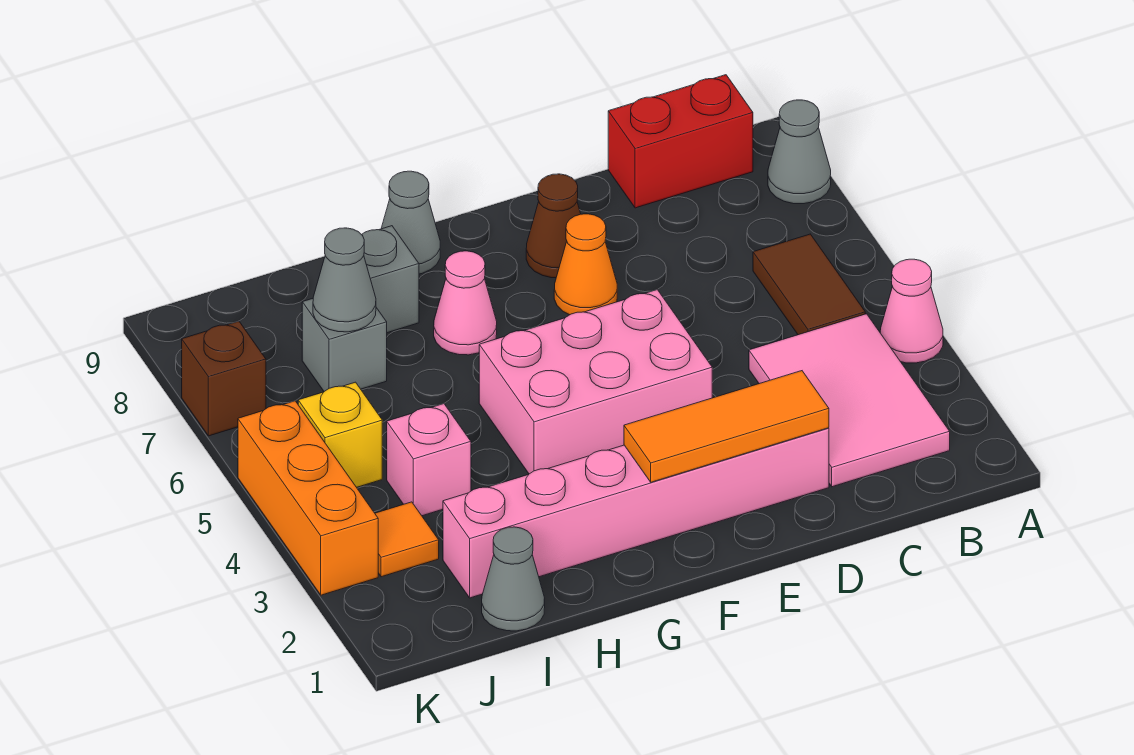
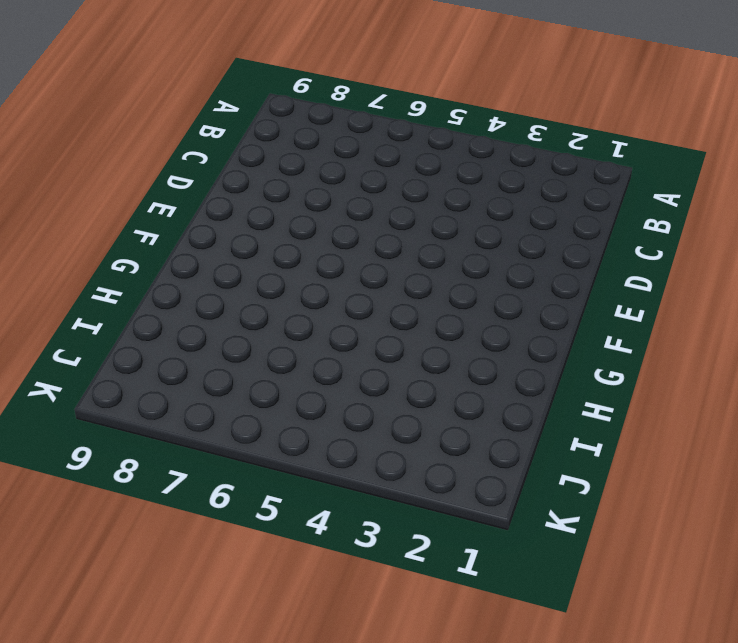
none -> pink 1x1 cone [880,259,943,363]
none -> grey 1x1 cone [768,100,831,204]
none -> pink 2x3 tile [749,314,950,487]

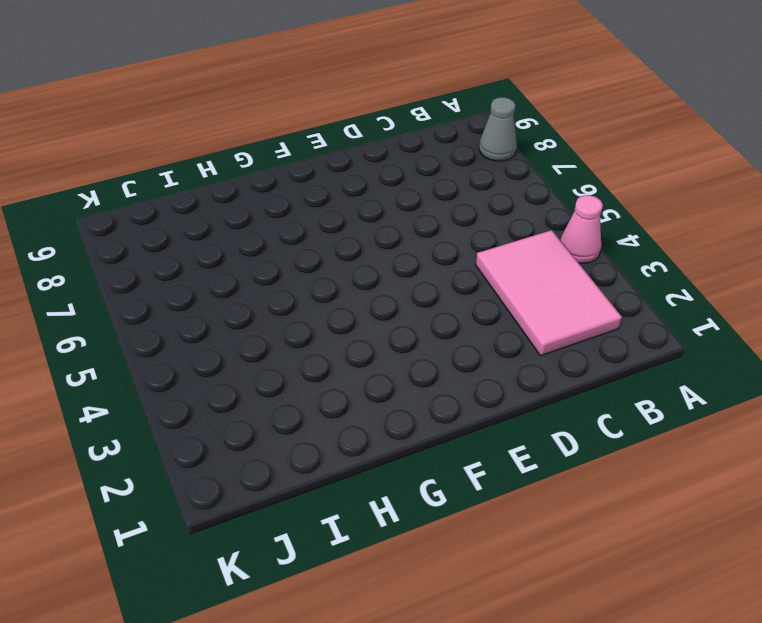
none -> brown 1x2 tile [753,234,865,335]
none -> red 1x2 brick [608,75,753,208]
none -> pink 1x6 brick [443,428,829,598]

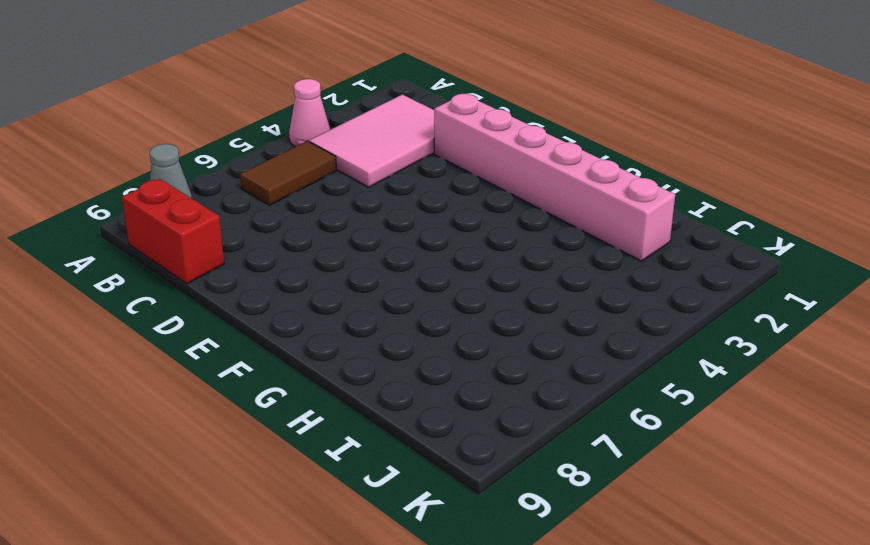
none -> pink 2x3 brick [479,289,712,474]
none -> orange 1x1 cone [554,214,617,315]
none -> brown 1x1 cone [526,174,581,278]

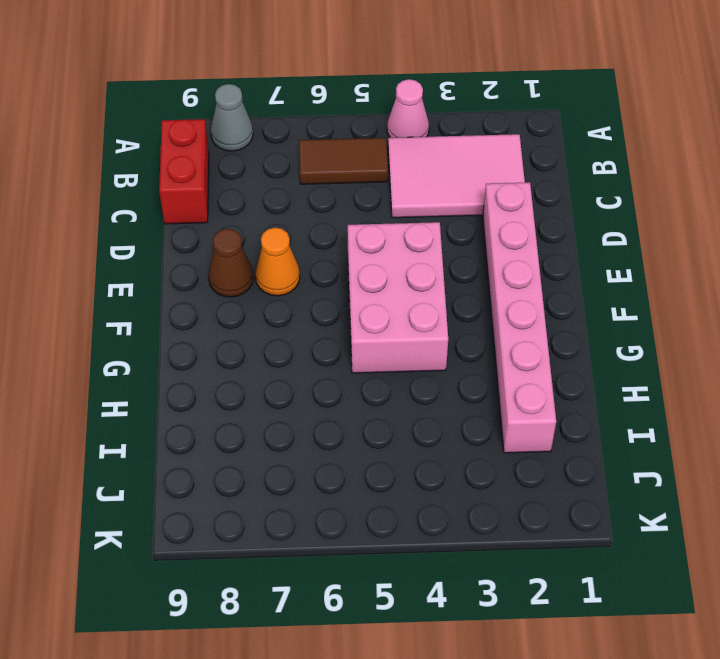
none -> pink 1x1 cone [434,251,497,355]
none -> grey 1x1 cone [381,171,440,274]
none -> grey 1x1 brick [362,226,419,333]

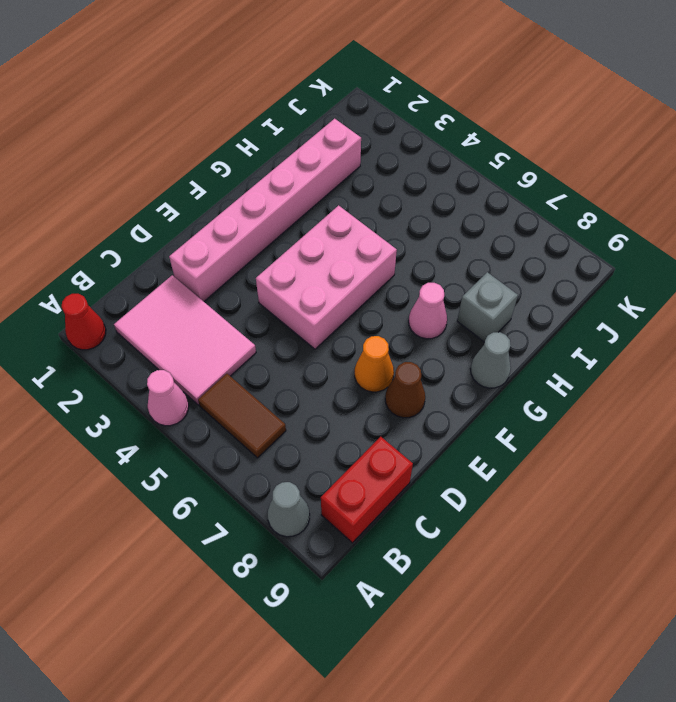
red 1x1 cone [62,294,106,350] -> none
none -> grey 1x1 cone [482,527,545,631]
none -> pink 1x1 brick [387,404,471,516]
none -> grey 1x1 brick [302,299,387,391]

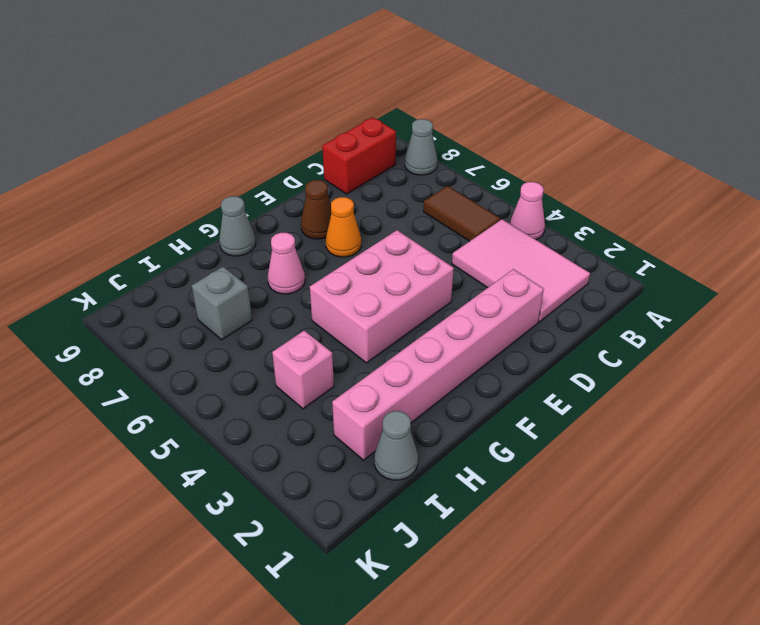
none -> grey 1x1 brick [362,226,419,333]
none -> orange 1x1 tile [375,502,439,577]
none -> yellow 1x1 brick [298,382,382,487]

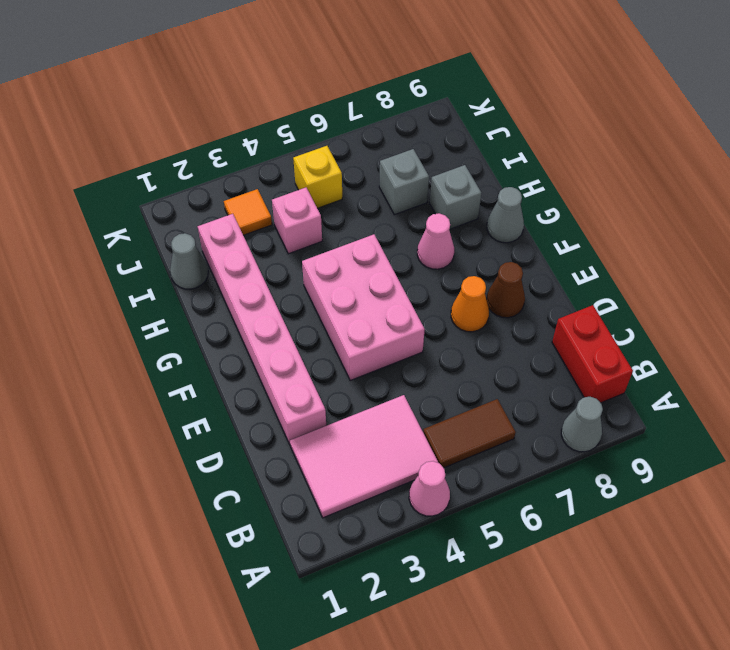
none -> orange 1x3 brick [238,401,378,595]
none -> brown 1x1 brick [182,321,266,436]
none -> orange 1x3 tile [624,371,829,482]

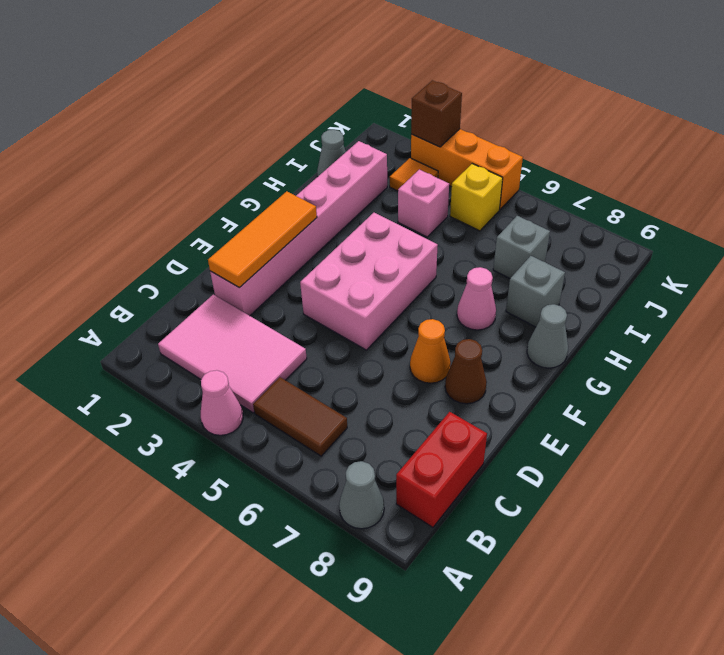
brown 1x1 brick [411,80,462,147] -> brown 1x1 brick moved to [182,321,266,436]
none -> grey 1x1 cone [313,228,376,332]

